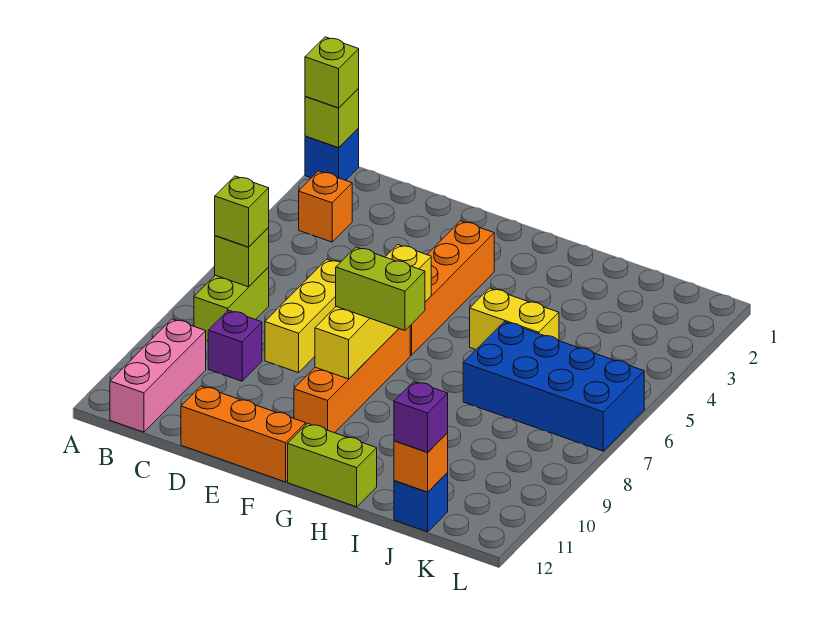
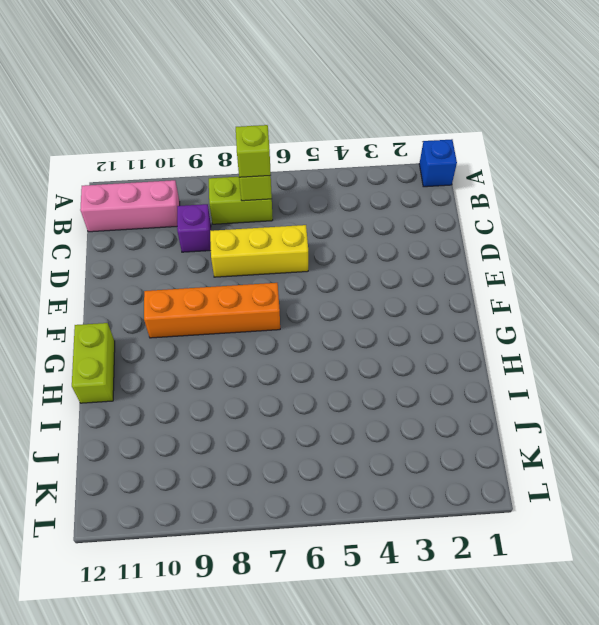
none -> orange 1x1 brick [299,171,352,242]
none -> orange 1x3 brick [181,386,306,482]
none -> orange 1x4 brick [410,221,494,355]

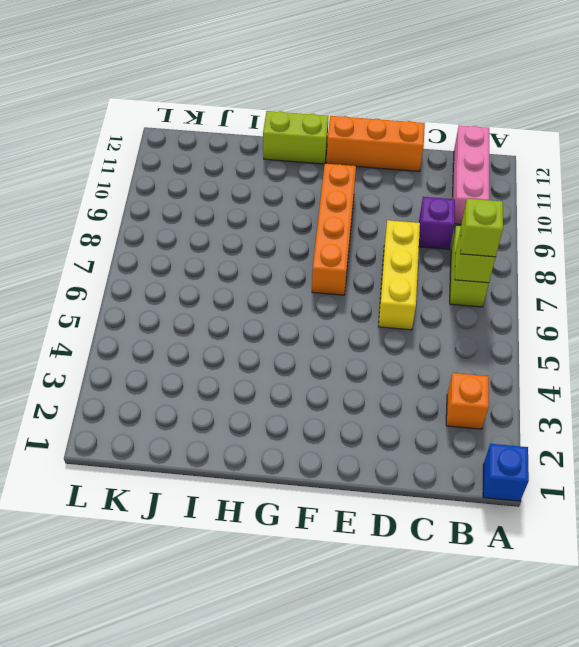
none -> orange 1x4 brick [410,221,494,355]
none -> yellow 1x2 brick [470,288,559,349]
none -> blue 2x4 brick [463,322,644,451]

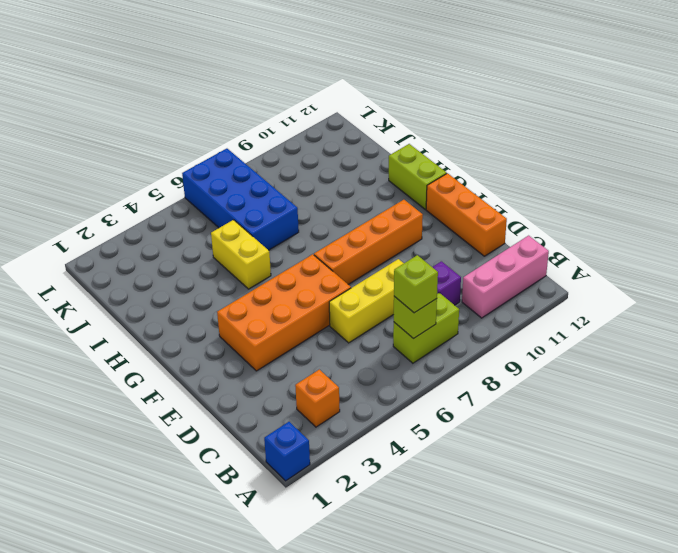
orange 2x4 brick [217,254,351,371] -> orange 1x4 brick [410,221,494,355]
none -> blue 1x1 brick [394,473,448,532]
none -> lime 1x1 brick [305,89,359,148]
none -> yellow 1x4 brick [315,245,431,379]

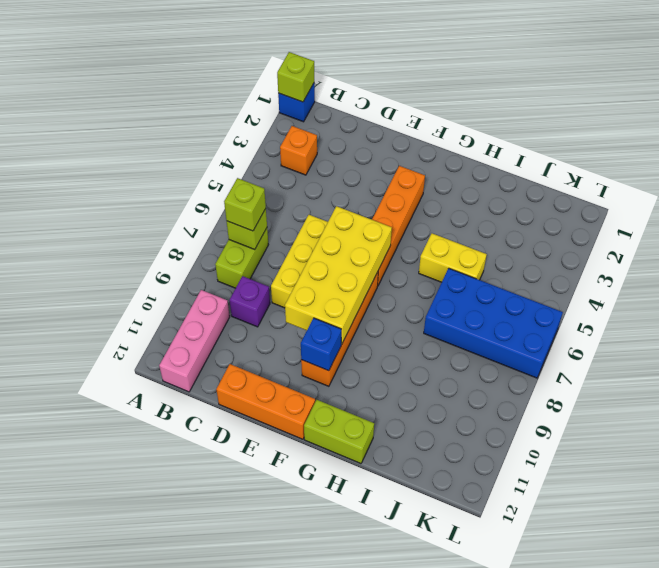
yellow 2x4 brick [285,206,392,344] -> yellow 1x4 brick [315,245,431,379]
blue 1x1 brick [301,318,342,371] -> blue 1x1 brick moved to [394,473,448,532]
none -> orange 1x1 brick [394,433,448,492]
none -> lime 1x1 brick [305,37,359,108]
none -> lime 1x2 brick [336,247,425,330]

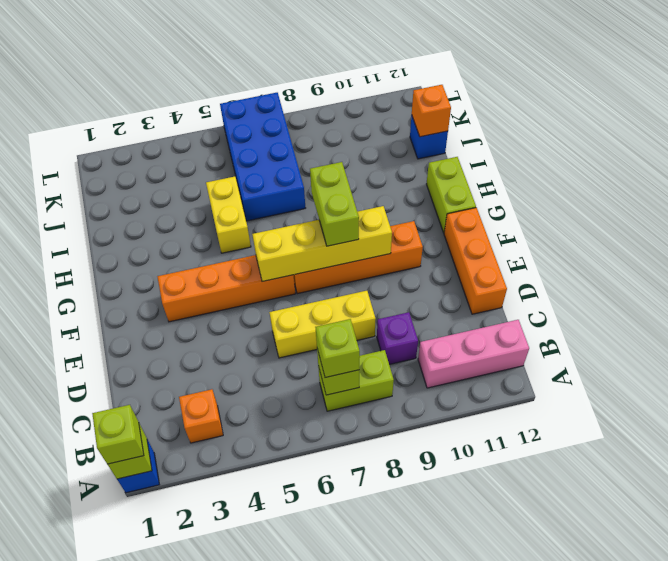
none -> purple 1x1 brick [394,381,448,452]

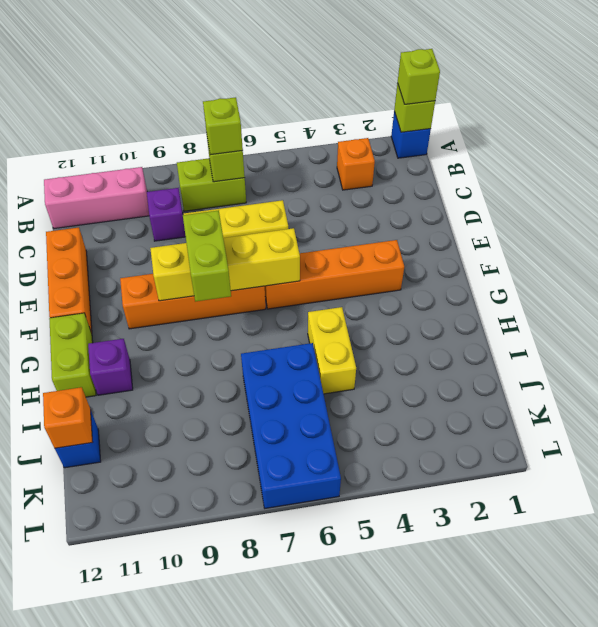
purple 1x1 brick [88,339,133,395] -> purple 1x1 brick moved to [394,381,448,452]

